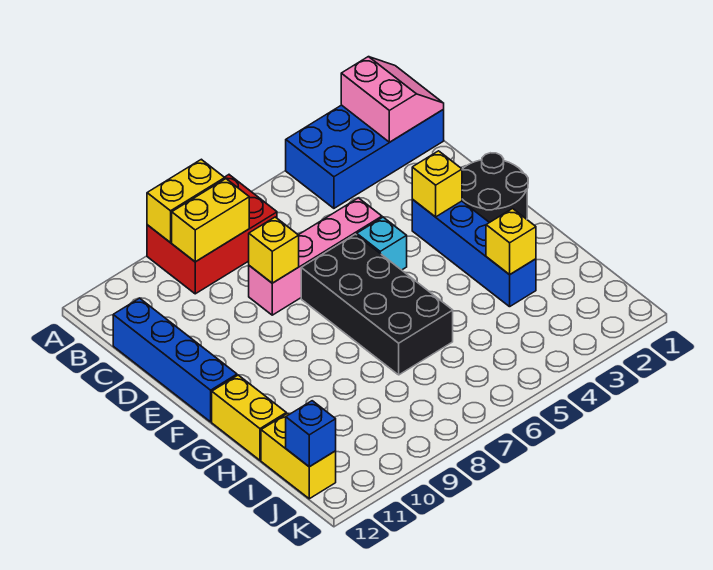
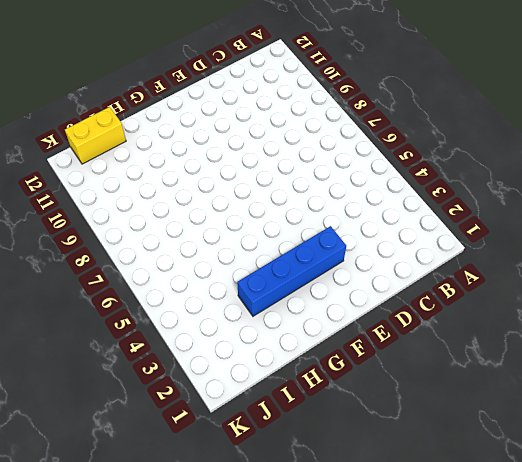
none -> blue 2x4 brick [286,105,444,208]
none -> red 2x3 brick [147,175,277,294]
none -> blue 1x4 brick [113,298,237,422]

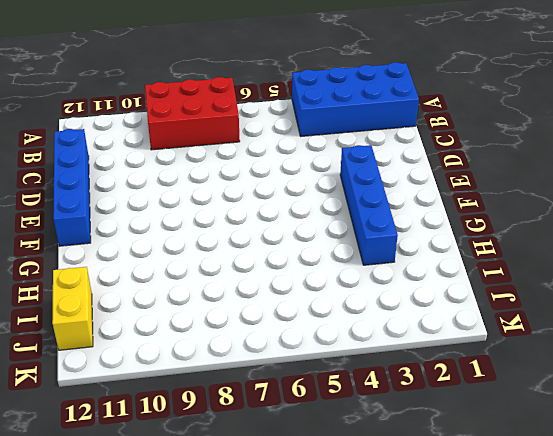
none -> pink 1x4 brick [249,198,382,315]
none -> black 2x2 round brick [462,153,528,223]
none -> cyan 1x1 brick [357,217,407,270]

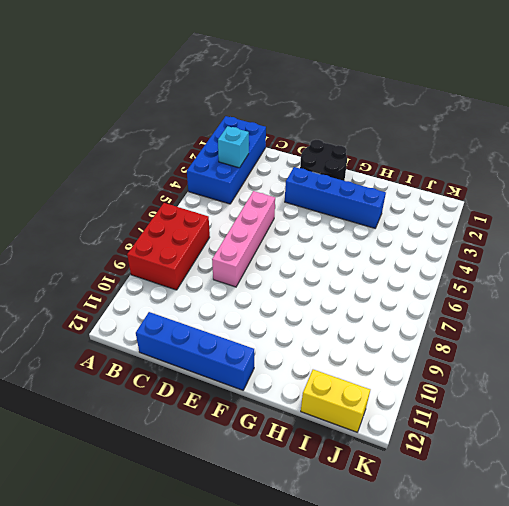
cyan 1x1 brick [218,126,249,168] -> cyan 1x1 brick moved to [357,217,407,270]
none -> black 2x4 brick [301,234,453,375]
none -> yellow 1x2 brick [212,375,286,460]
none -> pink 2x2 slope [341,57,444,142]

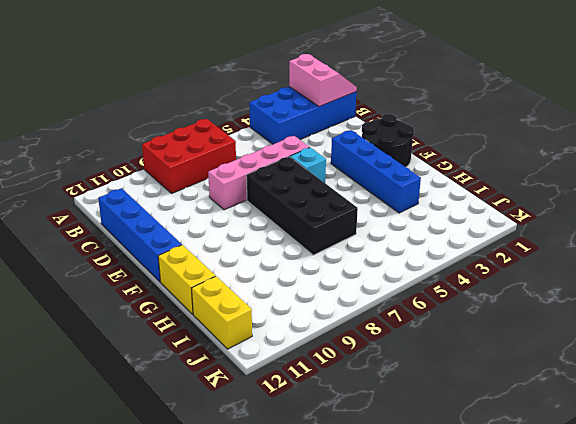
none -> yellow 1x2 brick [147,159,225,243]
none -> yellow 1x2 brick [172,179,249,262]
none -> yellow 1x1 brick [249,217,299,283]

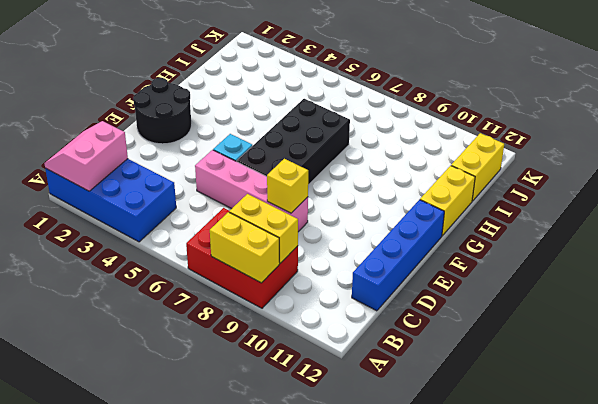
none -> blue 1x4 brick [412,199,536,307]
none -> yellow 1x1 brick [412,151,462,217]
none -> yellow 1x1 brick [486,209,536,275]

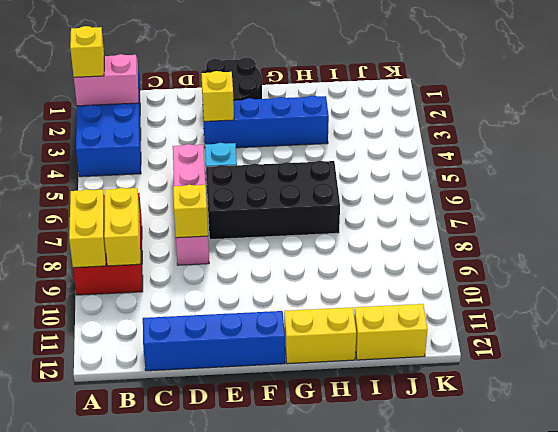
yellow 1x1 brick [70,26,104,77] -> yellow 1x1 brick moved to [486,209,536,275]
none -> blue 1x1 brick [286,401,336,467]

